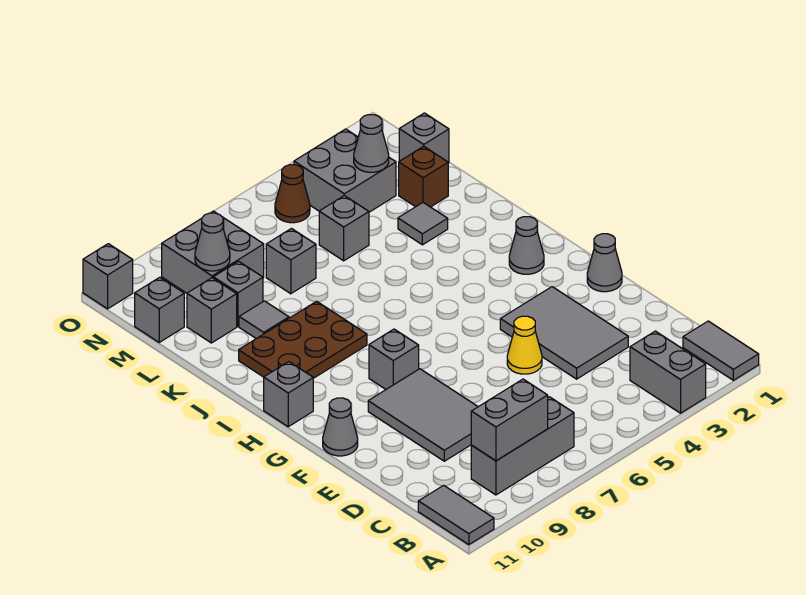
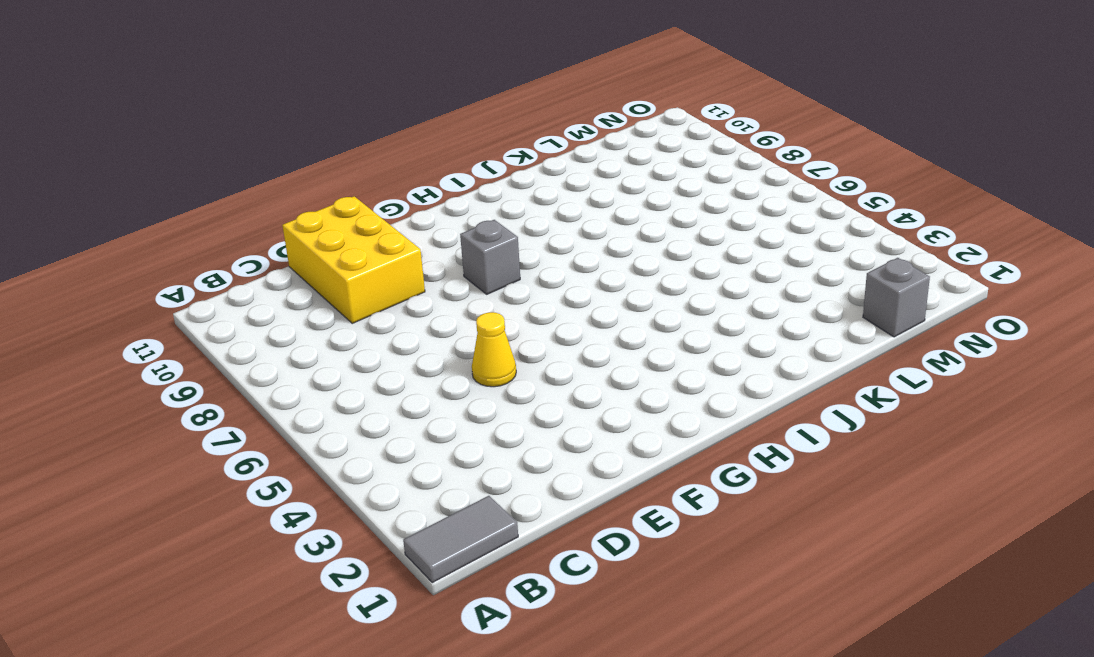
yellow 2x3 brick [282,196,425,323] -> grey 2x3 tile [368,369,478,461]
none -> grey 1x2 brick [630,331,706,413]
none -> grey 1x2 tile [418,485,494,545]
none -> grey 1x3 brick [471,397,574,495]

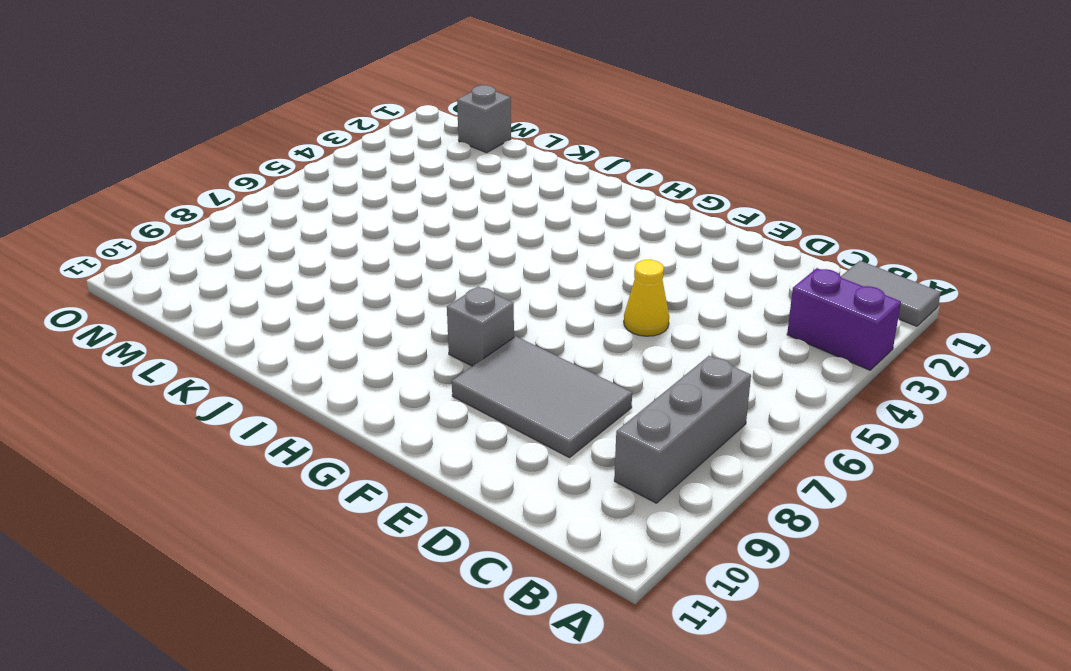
purple 1x2 brick [787,268,901,370] -> grey 1x2 brick [630,331,706,413]
none -> grey 1x2 tile [418,485,494,545]
none -> grey 2x3 tile [500,287,628,379]
none -> grey 1x1 cone [587,234,622,292]

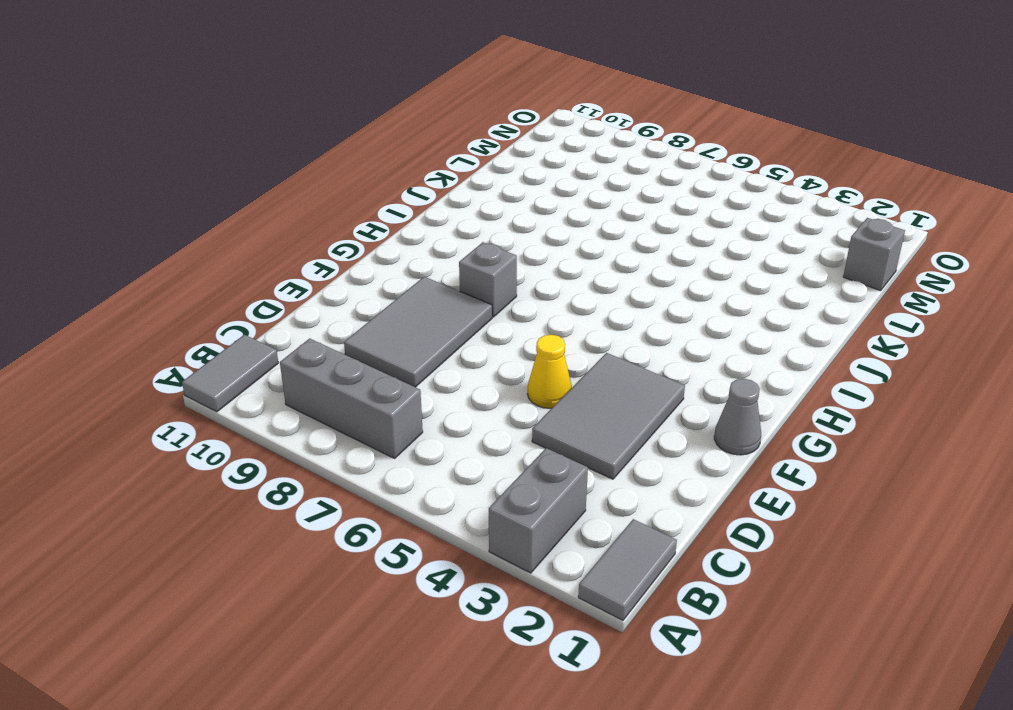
none -> grey 1x1 cone [323,398,358,456]
none -> grey 1x1 cone [509,217,544,274]
none -> grey 1x1 brick [264,362,313,427]

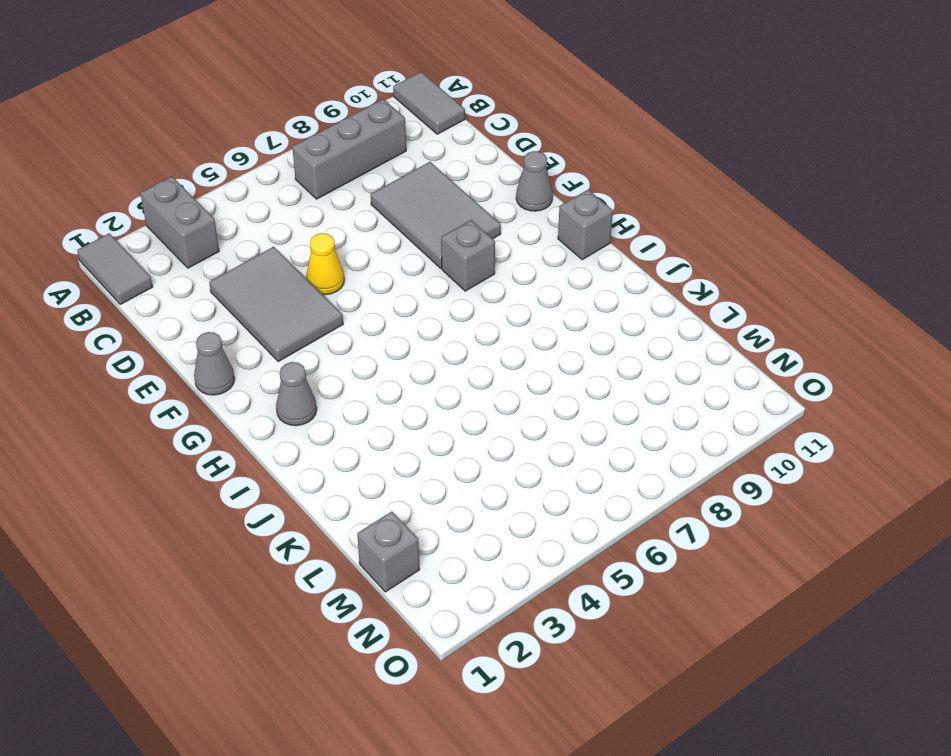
none -> brown 2x3 plate [239,301,367,378]
none -> grey 1x1 tile [398,203,448,245]
none -> grey 1x1 tile [239,301,289,339]

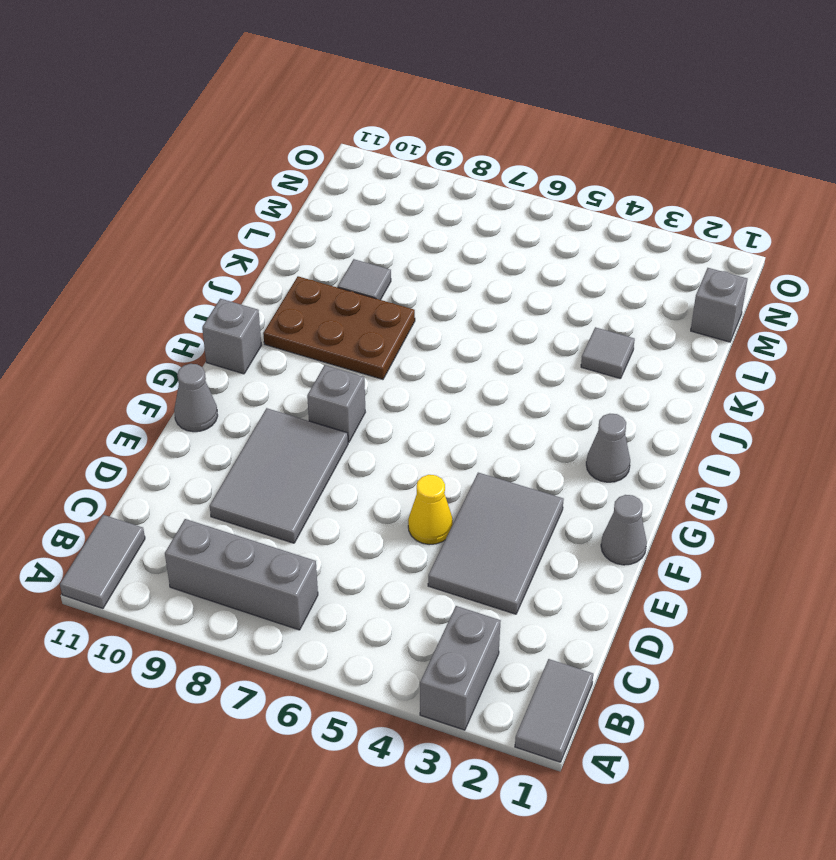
none -> brown 1x1 brick [399,146,448,207]
none -> grey 1x1 brick [319,196,369,261]
none -> grey 1x1 brick [266,229,316,294]

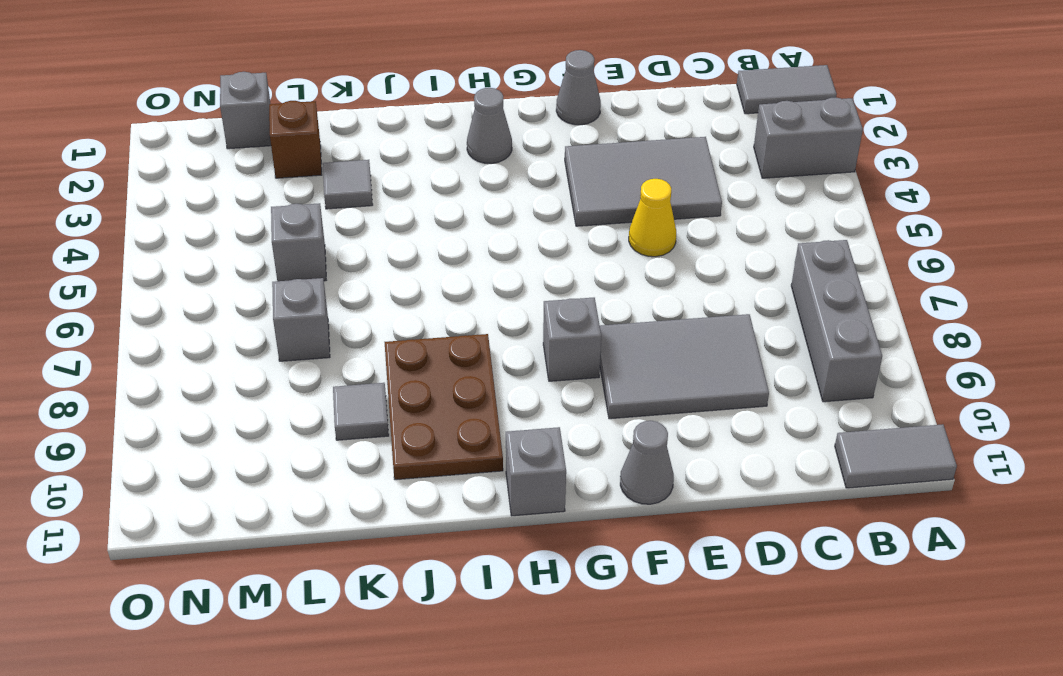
none -> grey 1x1 brick [213,261,263,326]
none -> grey 1x1 brick [187,278,237,343]
none -> grey 2x2 brick [294,129,396,212]

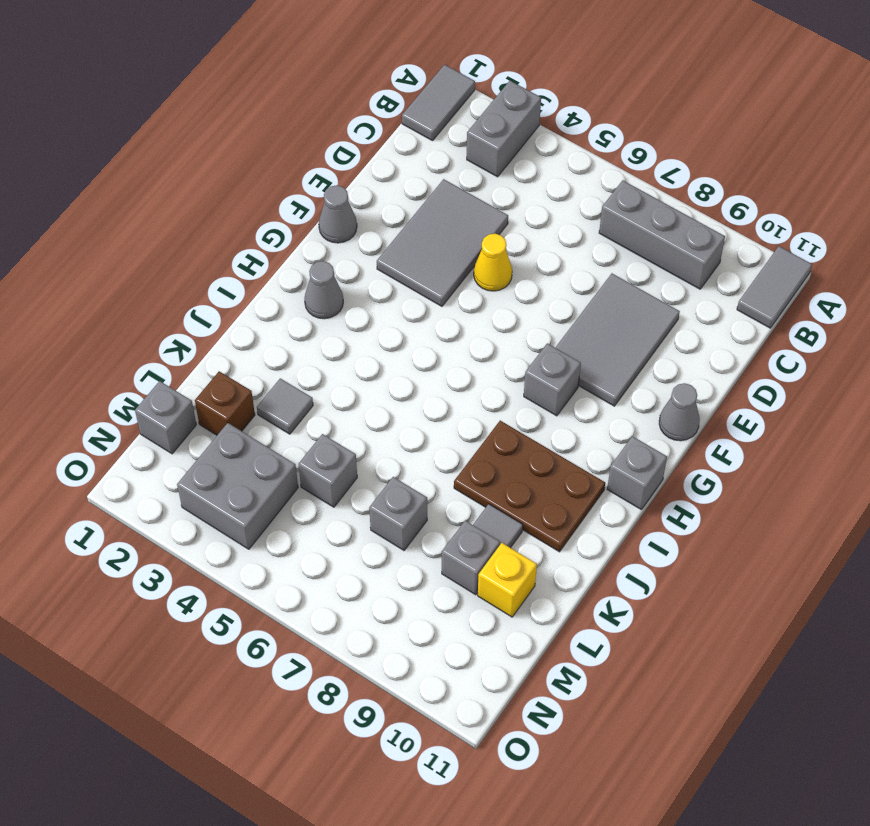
yellow 1x1 brick [478,543,537,617] -> grey 1x1 brick [187,278,237,343]
none -> grey 2x2 brick [162,211,264,293]
none -> grey 1x1 brick [135,277,184,342]
none -> brown 1x1 cone [275,165,310,223]

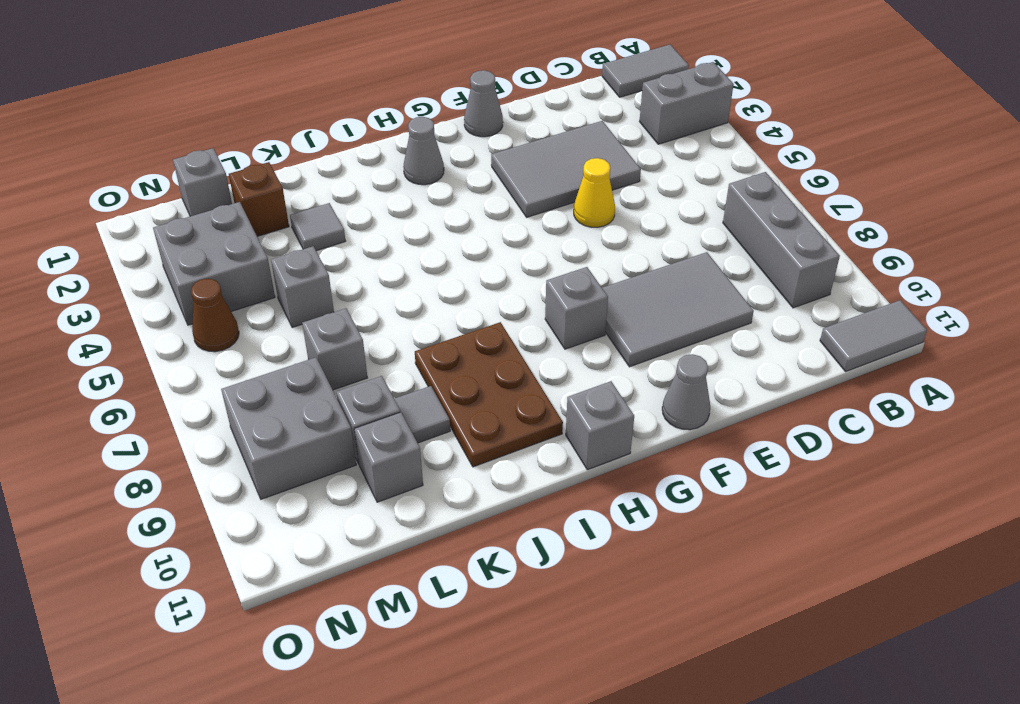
none -> grey 1x1 brick [135,277,184,342]
none -> grey 1x1 brick [83,244,133,309]
none -> grey 1x2 brick [471,379,548,461]

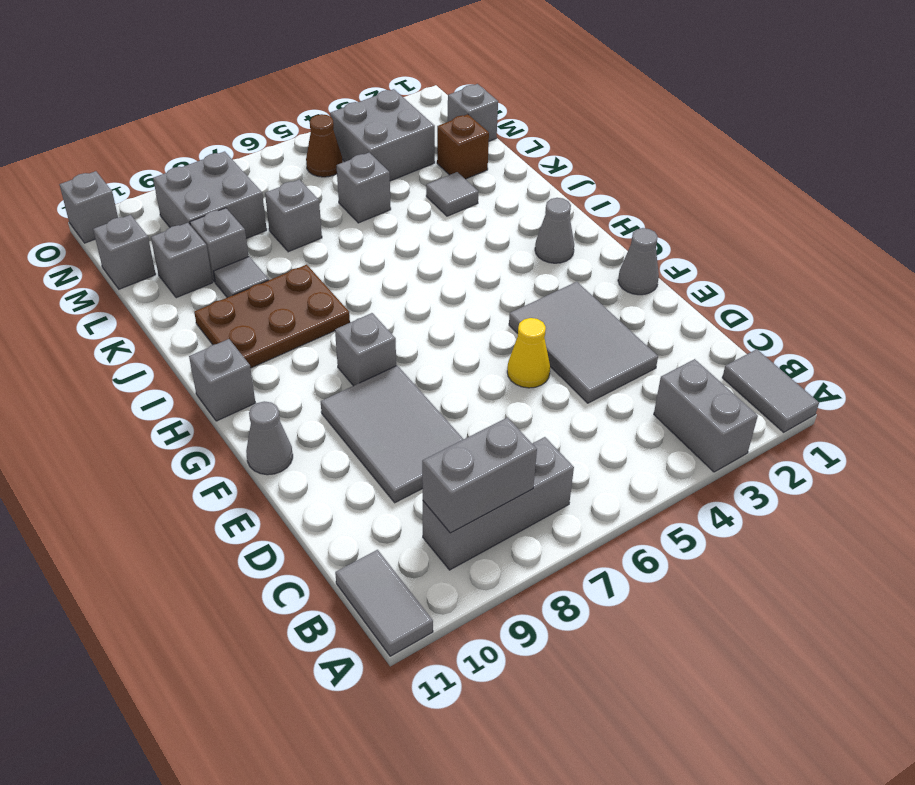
none -> grey 1x1 cone [354,115,389,172]
none -> grey 1x1 cone [195,213,230,271]

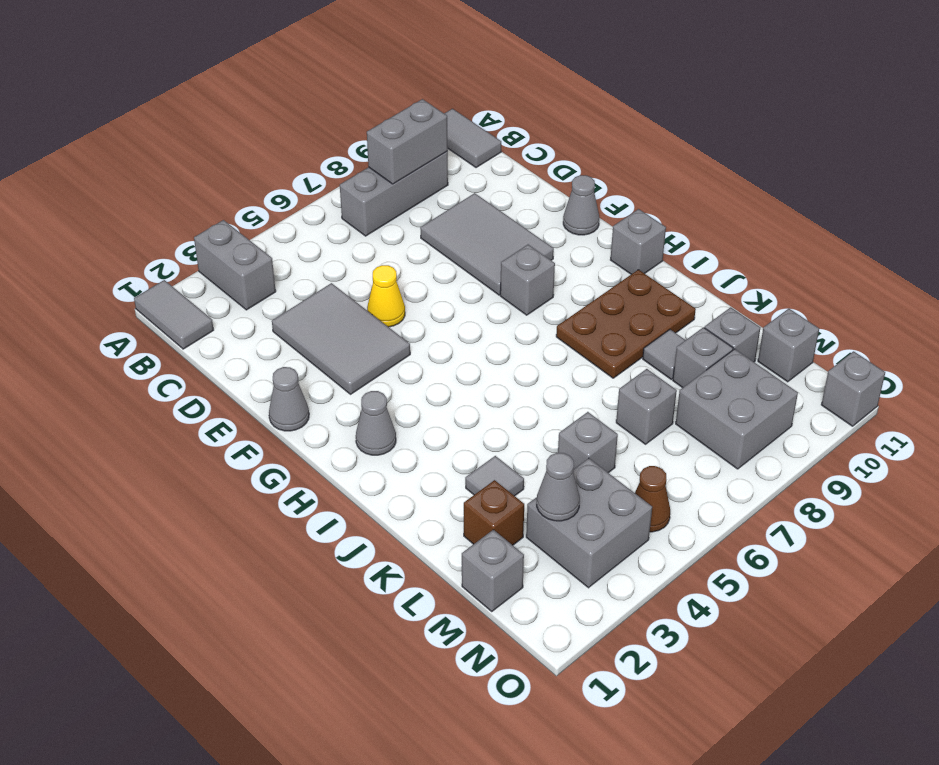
none -> grey 1x1 cone [195,213,230,271]

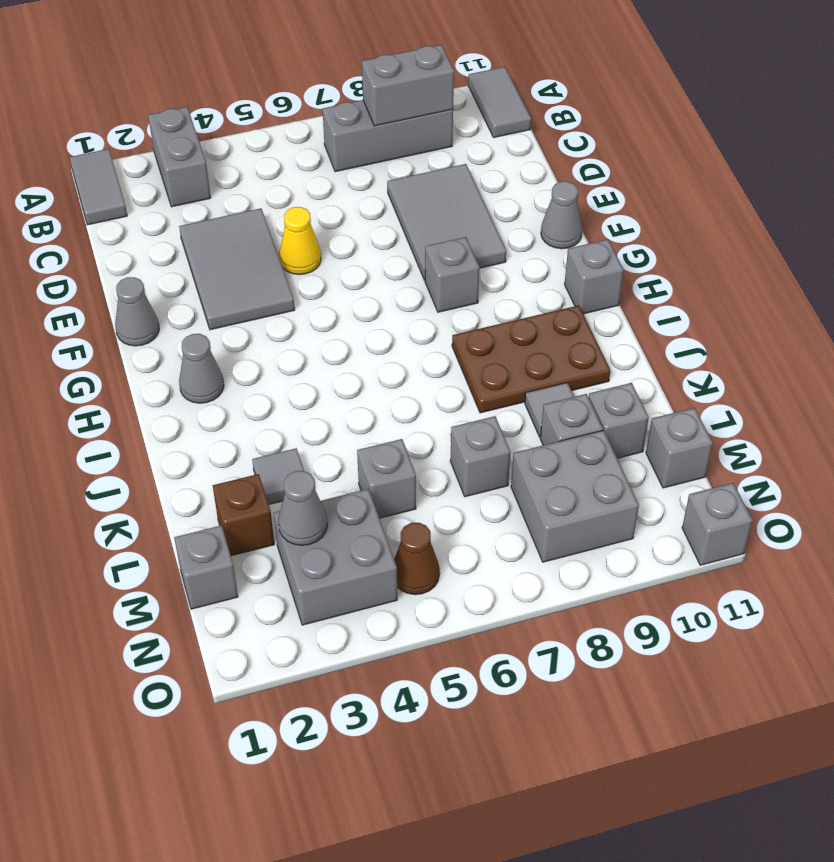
none -> grey 1x1 cone [195,213,230,271]

